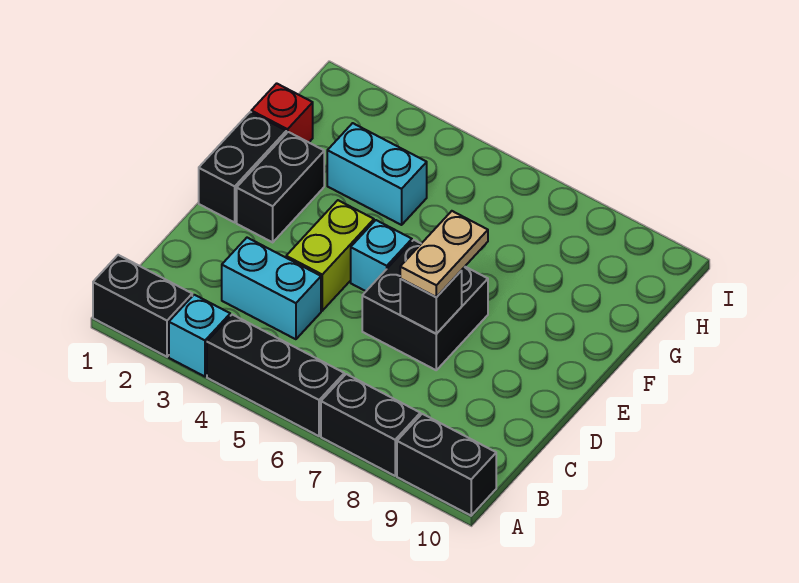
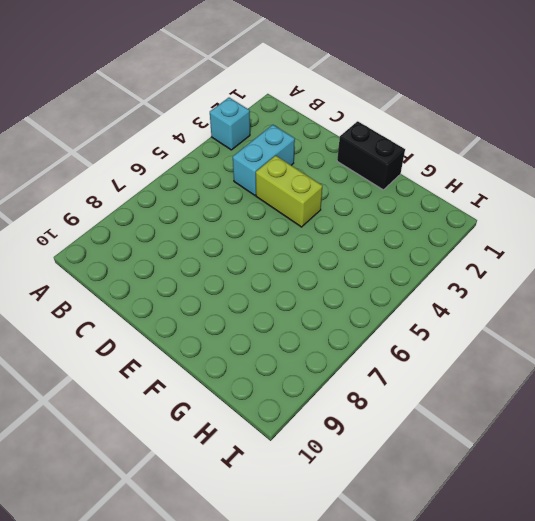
none -> black 1x2 brick [93,255,192,357]
none -> black 1x3 brick [207,315,344,436]
none -> black 1x2 brick [321,374,420,476]

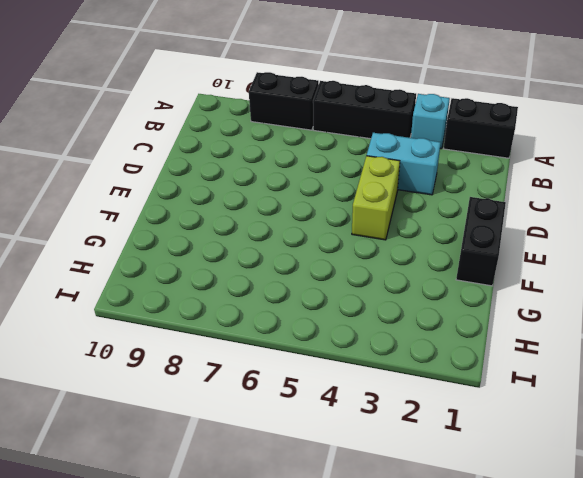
none -> black 1x2 brick [397,414,496,516]
none -> black 2x2 brick [362,240,488,370]
none -> black 1x2 brick [237,132,324,242]

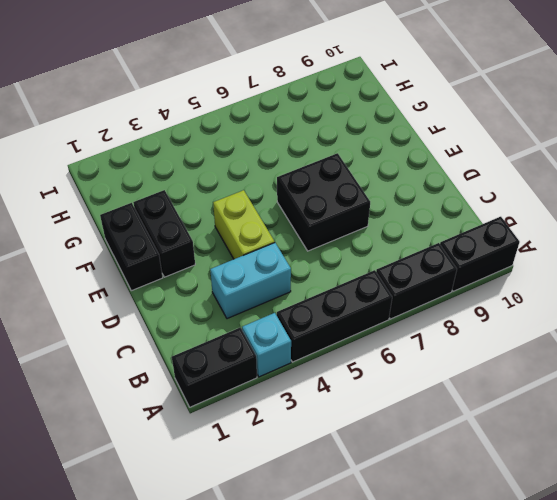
none -> cyan 1x1 brick [351,220,412,291]
none -> red 1x1 brick [251,83,313,142]
none -> cyan 1x2 brick [327,123,427,225]

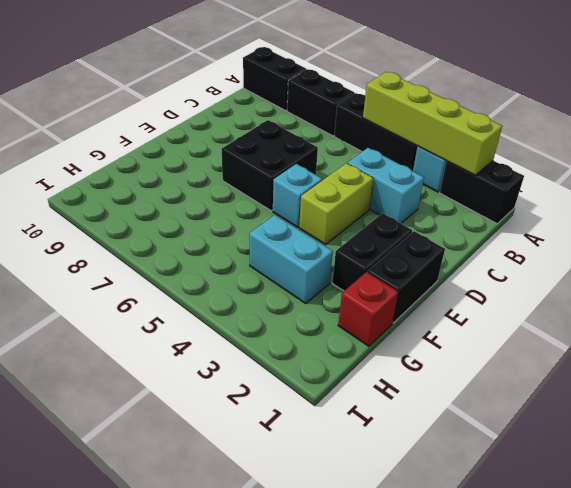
lime 1x4 brick [363,72,502,175] -> none
none -> black 1x1 brick [400,271,462,334]
none -> tan 1x2 plate [400,211,488,297]

